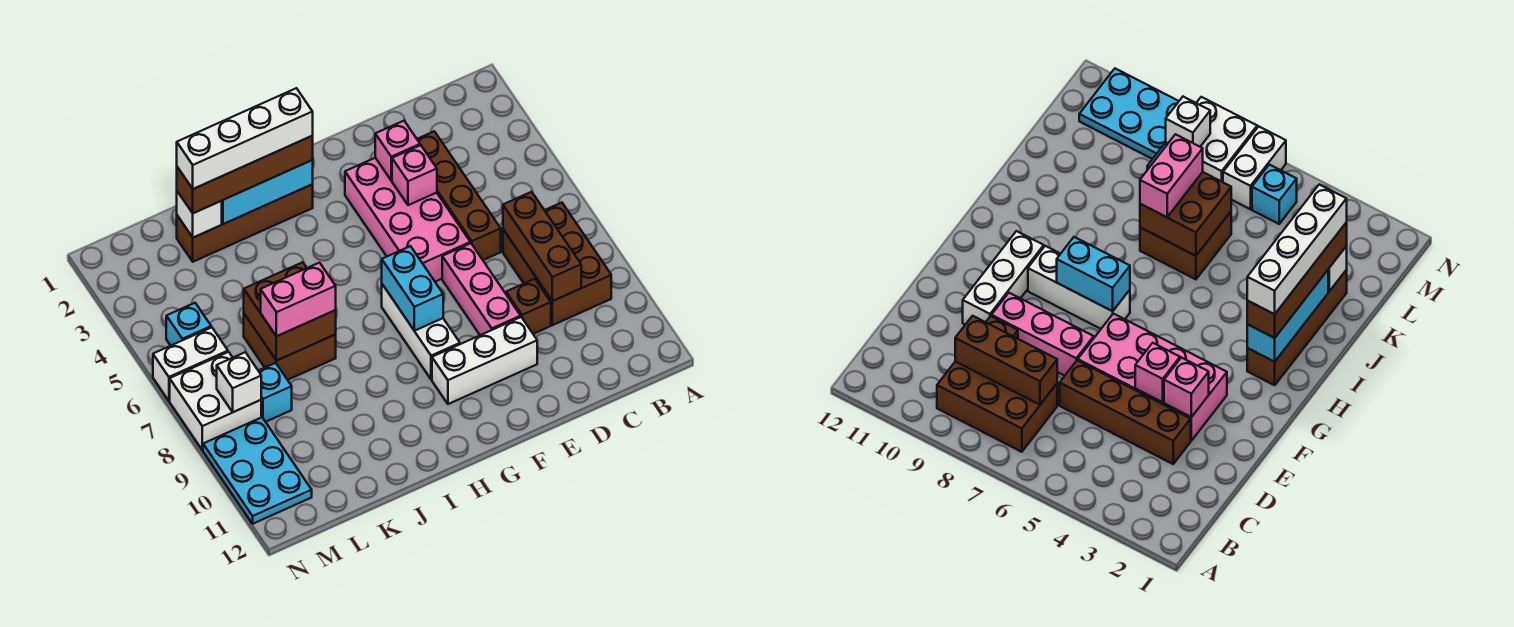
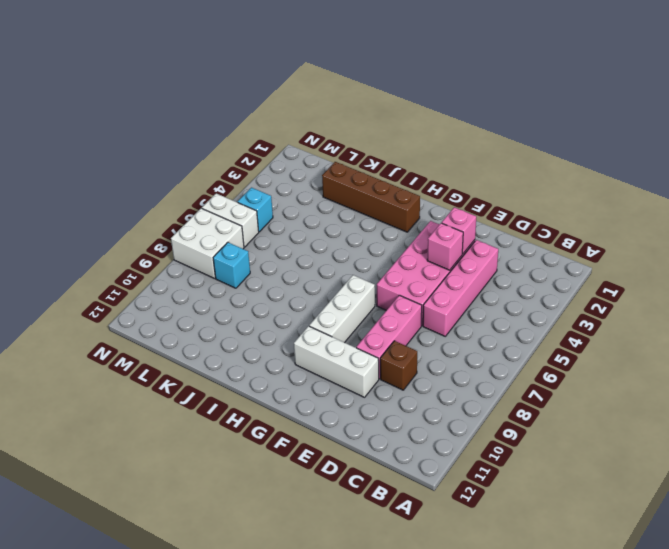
pink 1x4 brick [423,240,498,336] -> brown 1x4 brick [417,131,501,260]
none -> brown 2x3 brick [503,203,611,325]
none -> brown 2x2 brick [244,314,336,380]
none -> cyan 2x3 plate [203,417,312,524]

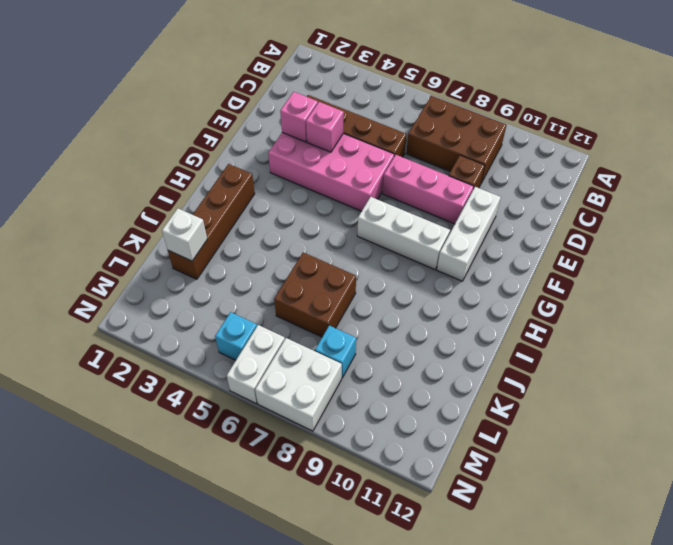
none -> cyan 2x3 plate [203,417,312,524]
none -> brown 1x3 brick [503,192,581,301]
none -> cyan 1x2 brick [382,246,443,331]

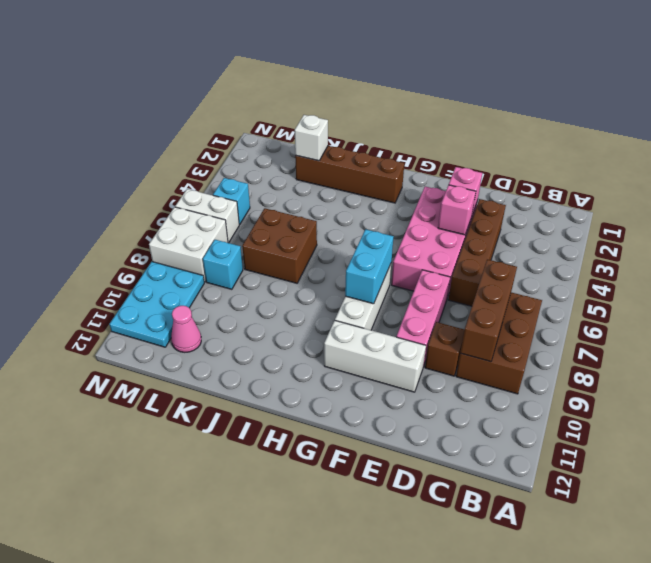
pink 1x1 cone [171,306,201,352] -> none
none -> cyan 1x3 brick [222,160,313,224]
none -> brown 2x2 brick [244,262,336,361]
none -> white 1x1 brick [217,352,261,412]

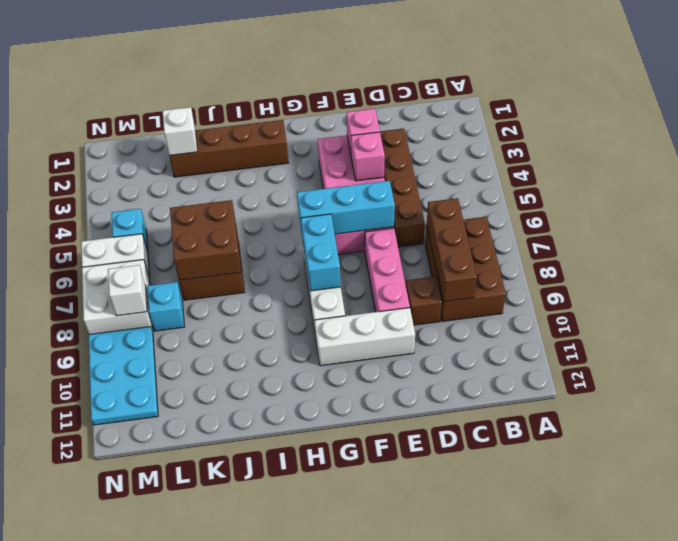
cyan 1x3 brick [297,181,395,234] -> cyan 1x3 brick moved to [222,160,313,224]
none -> brown 1x4 brick [177,136,313,213]
none -> pink 1x2 brick [261,263,336,336]
none -> white 1x4 brick [177,88,313,189]

